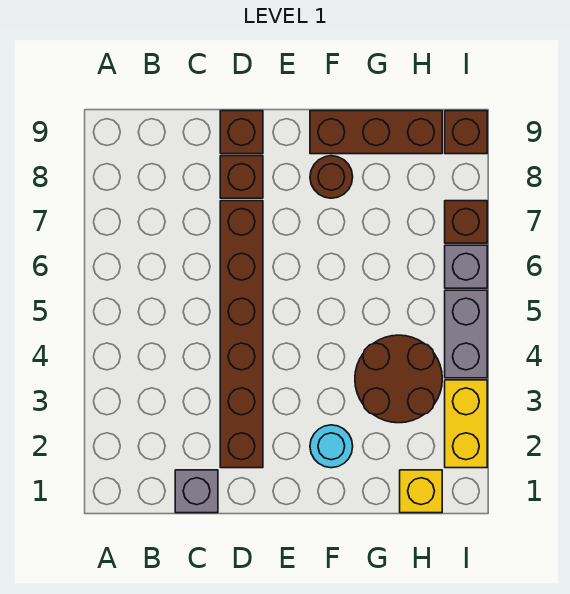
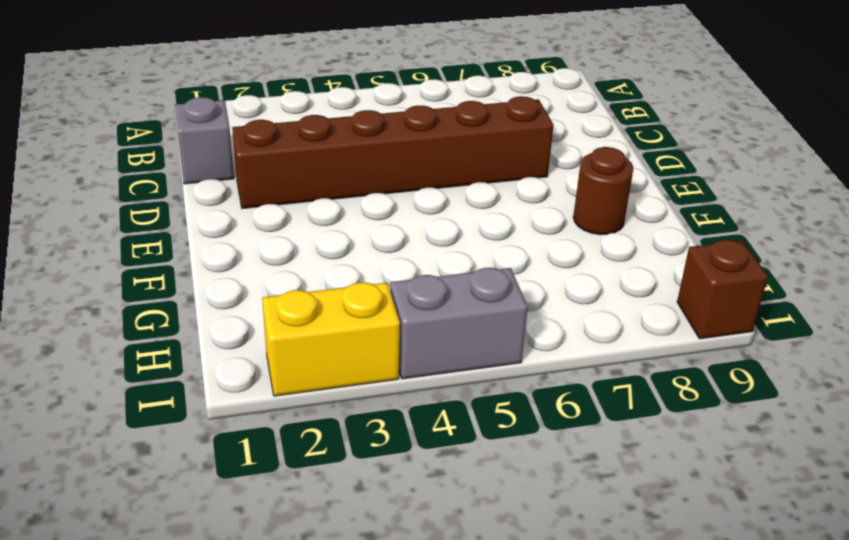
none -> brown 1x1 brick [220,156,263,198]
none -> brown 1x1 brick [220,111,263,154]
none -> cyan 1x1 round brick [310,425,353,468]

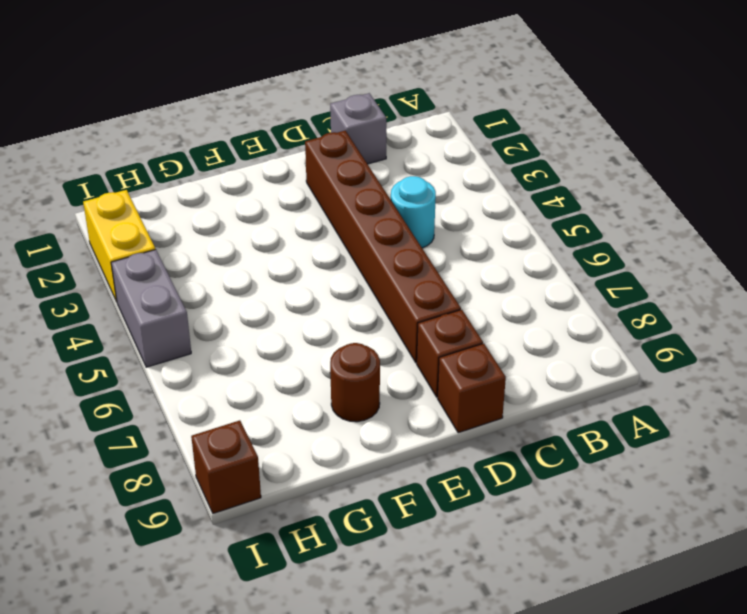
cyan 1x1 round brick [391,176,436,248] -> cyan 1x1 round brick moved to [310,425,353,468]
none -> brown 1x3 brick [310,111,442,154]
none -> brown 2x2 round brick [355,335,442,423]
none -> yellow 1x1 brick [400,470,442,513]

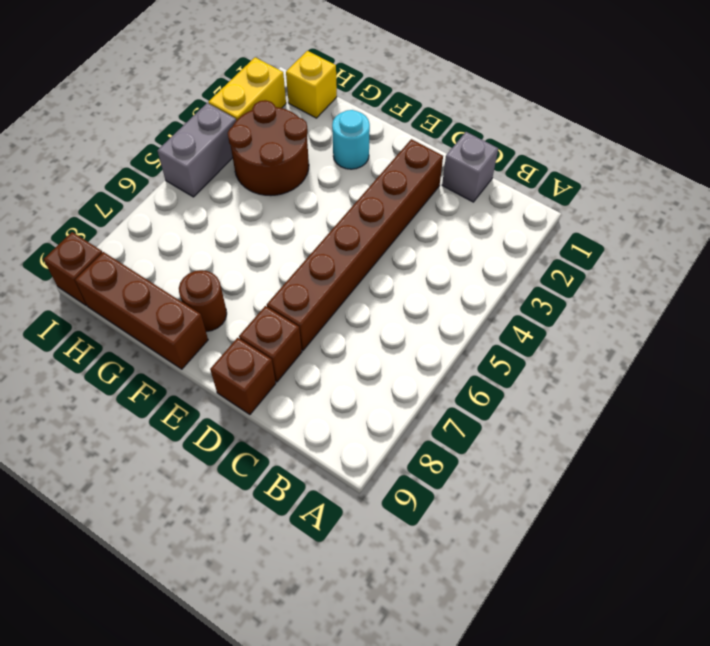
none -> grey 1x1 brick [445,245,487,288]
none -> brown 1x1 brick [445,201,487,243]

